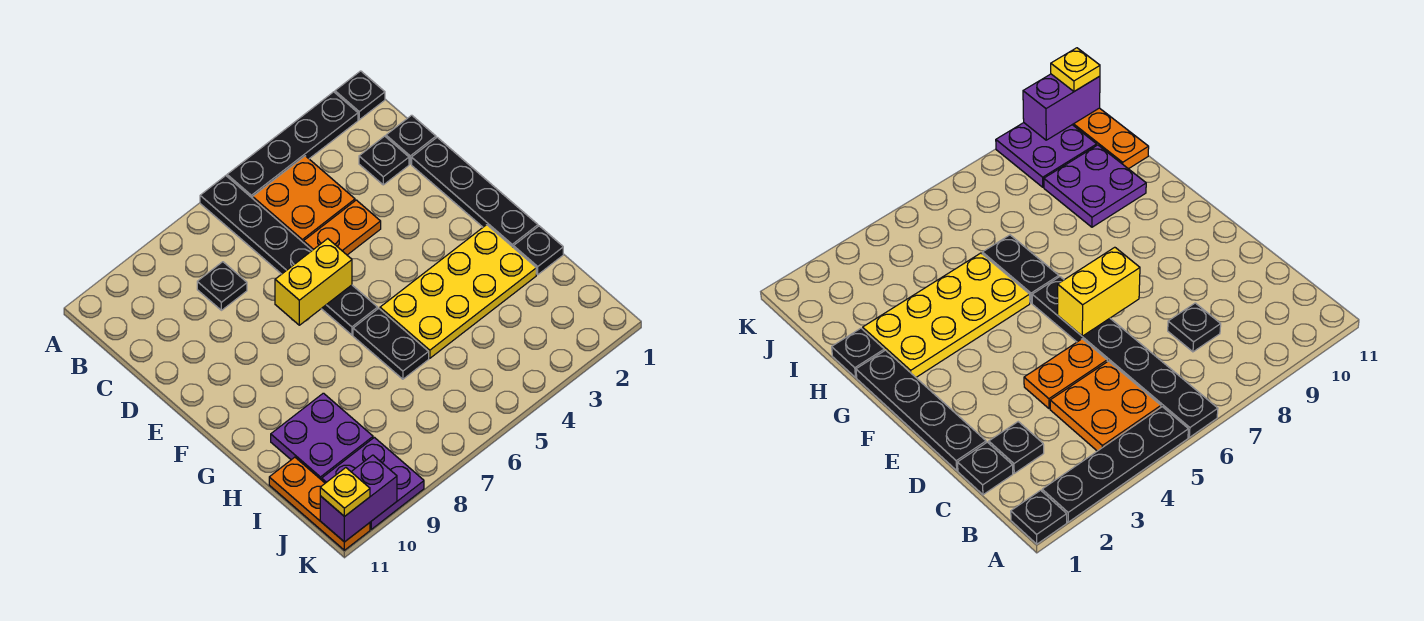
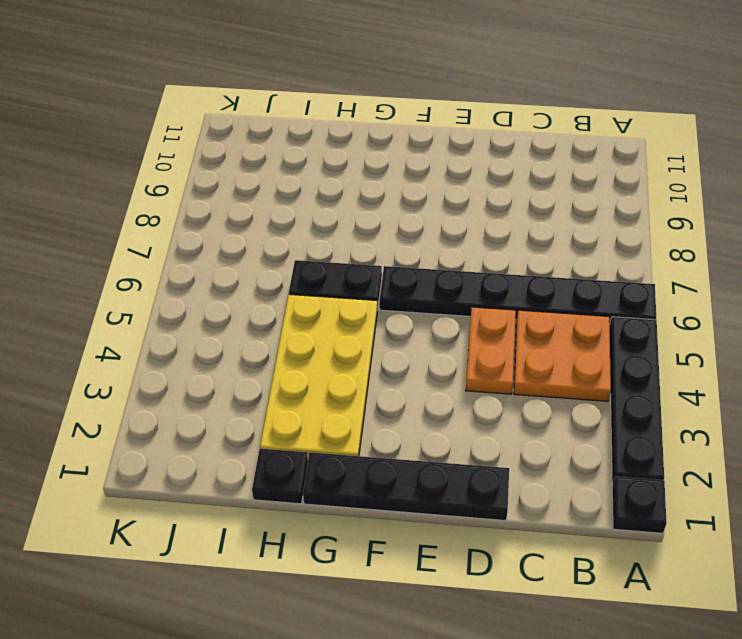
none -> black 1x1 plate [386,115,436,164]
none -> black 1x1 plate [359,136,409,185]
none -> black 1x1 plate [197,262,247,310]

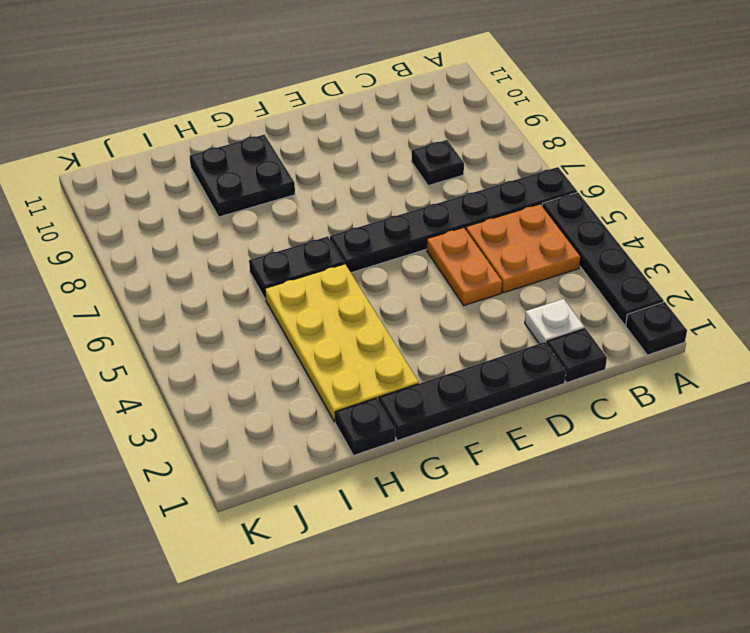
white 1x1 plate [525,299,584,344] -> black 1x1 plate [359,136,409,185]
black 2x2 plate [190,135,295,217] -> purple 2x2 plate [271,393,373,480]
none -> orange 1x3 plate [269,457,370,550]
none -> purple 2x2 plate [322,437,424,529]
none -> yellow 1x2 brick [275,239,352,325]

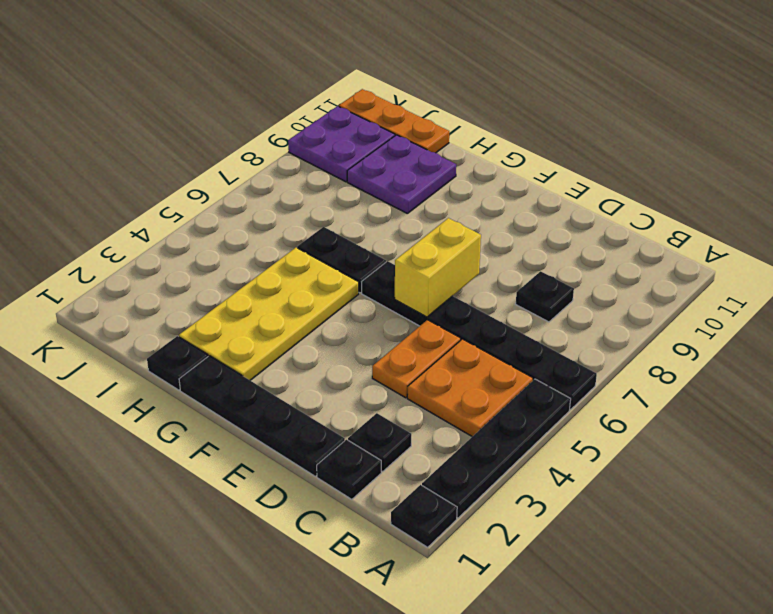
none -> purple 1x2 brick [320,455,397,542]
none -> yellow 1x1 plate [320,468,370,517]

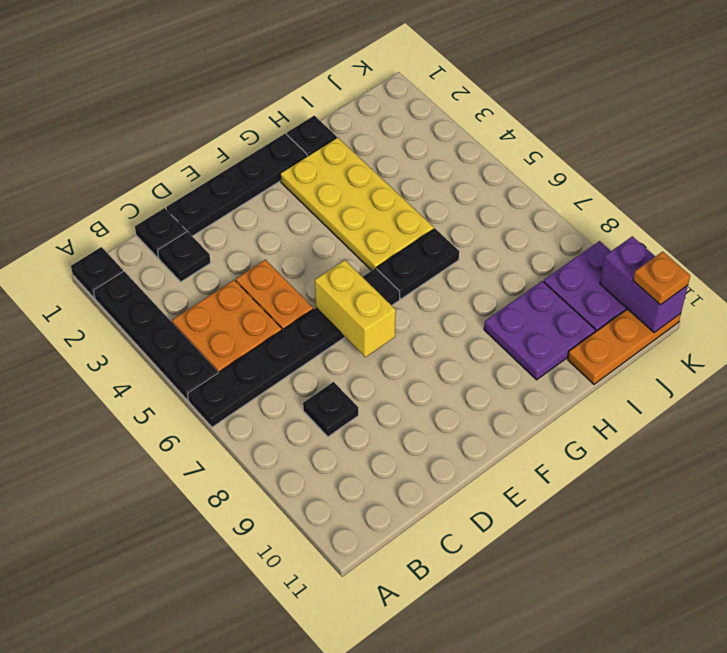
orange 1x1 plate [633,251,690,305] -> yellow 1x1 plate [320,468,370,517]

